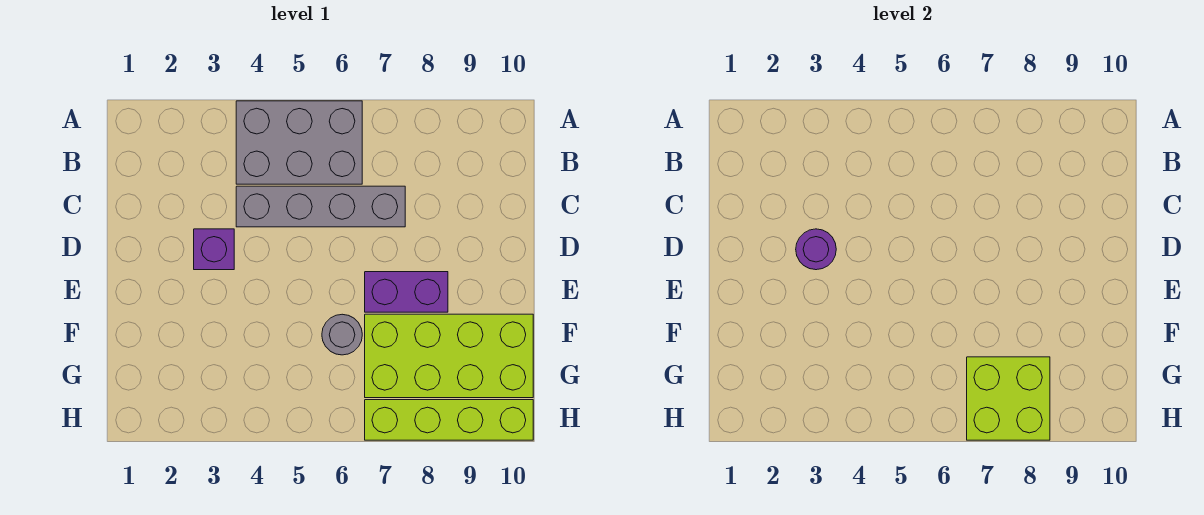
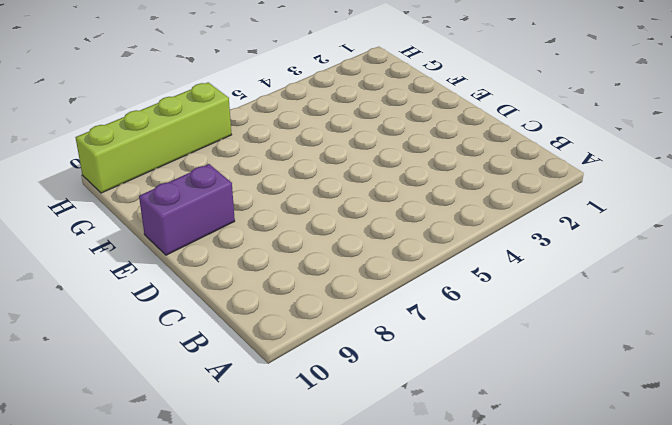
purple 1x2 brick [139,164,235,255] -> purple 1x2 brick moved to [365,272,448,312]
none -> grey 2x3 brick [236,101,362,184]
none -> grey 1x4 brick [236,186,405,227]

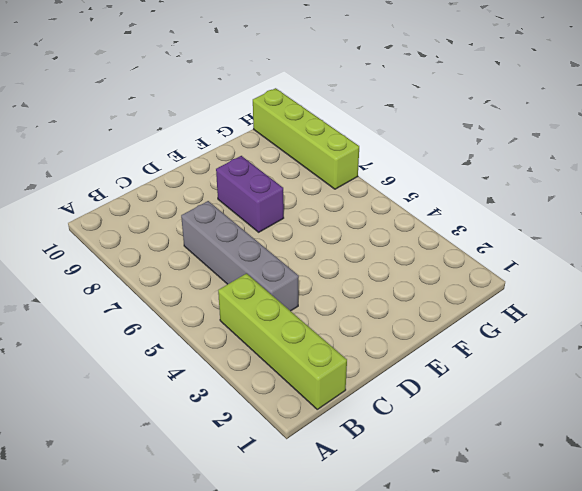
lime 1x4 brick [218,274,347,409] -> grey 2x3 brick [236,101,362,184]
none -> purple 1x1 brick [194,229,234,270]
none -> grey 1x1 round brick [322,314,362,355]

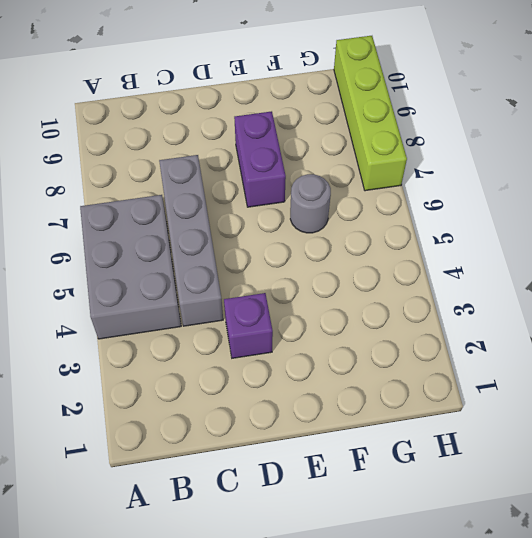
none -> lime 2x4 brick [365,314,533,398]
none -> purple 1x1 round brick [796,229,836,270]

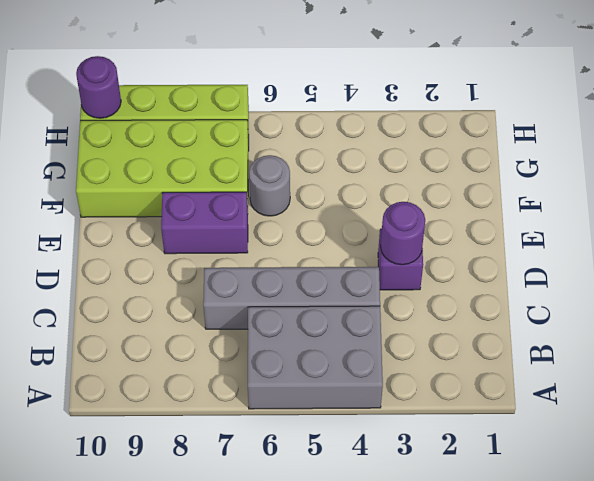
purple 1x1 round brick [76,56,121,118] -> none
none -> lime 2x2 brick [967,357,1050,440]

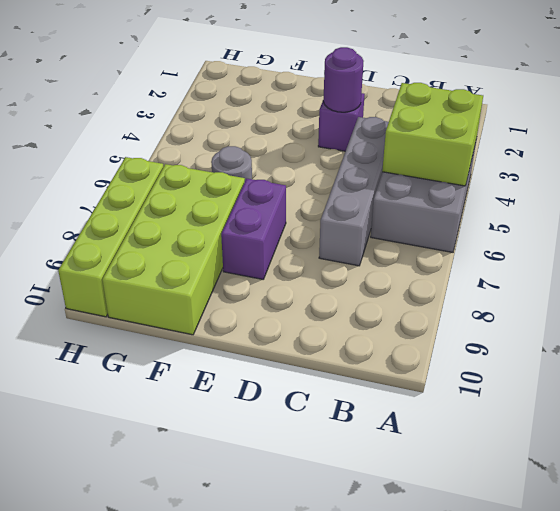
lime 2x2 brick [382,83,483,186] -> lime 2x2 brick moved to [967,357,1050,440]

